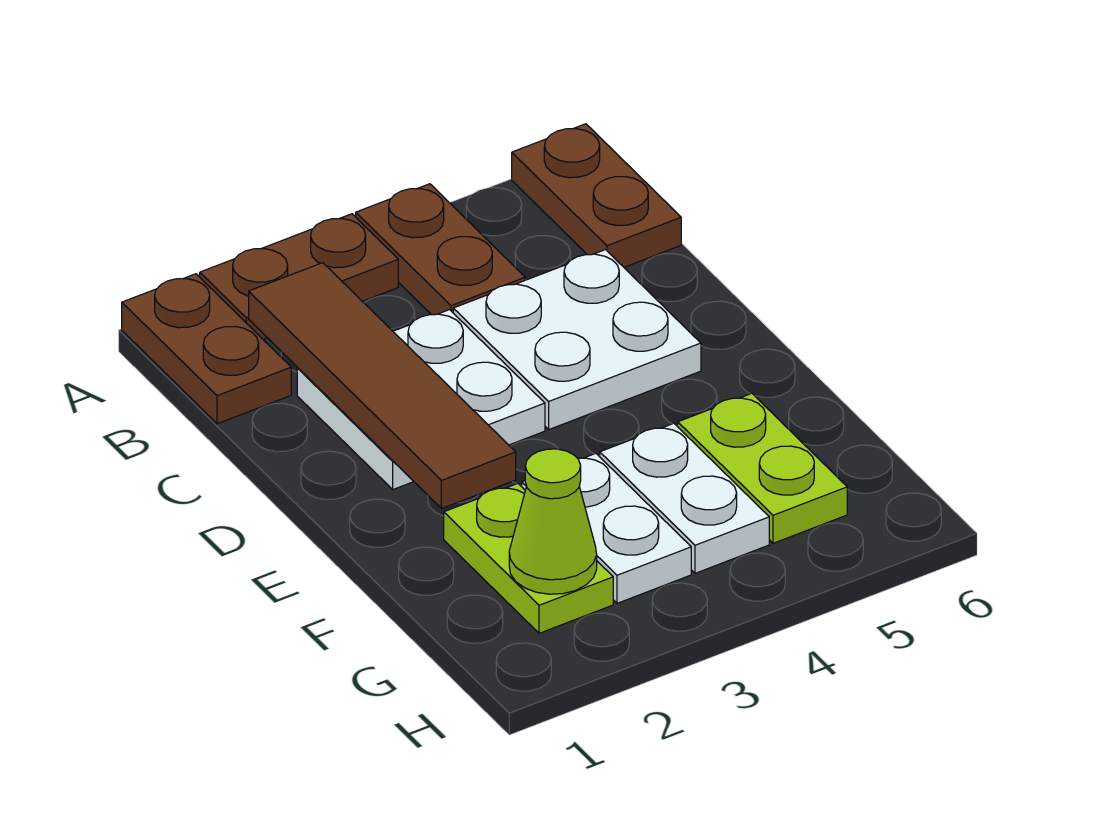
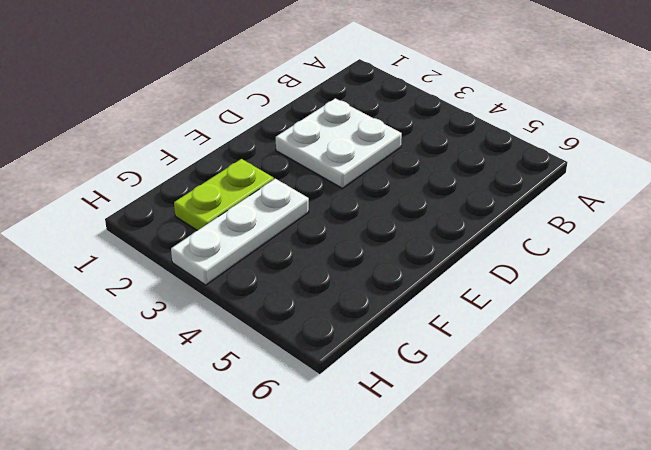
white 1x3 plate [171,179,309,285] -> white 1x2 plate [522,454,691,603]
none -> brown 1x2 plate [122,274,291,424]
none -> brown 1x2 plate [200,214,398,339]
none -> brown 1x2 plate [356,184,525,315]

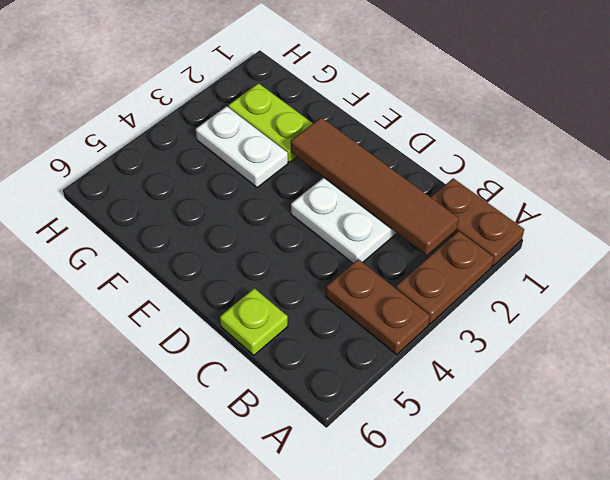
lime 1x1 plate [220,288,288,355] -> none
none -> brown 1x2 plate [512,124,681,267]
none -> white 2x2 plate [453,250,701,429]
none -> white 1x2 plate [600,423,769,573]

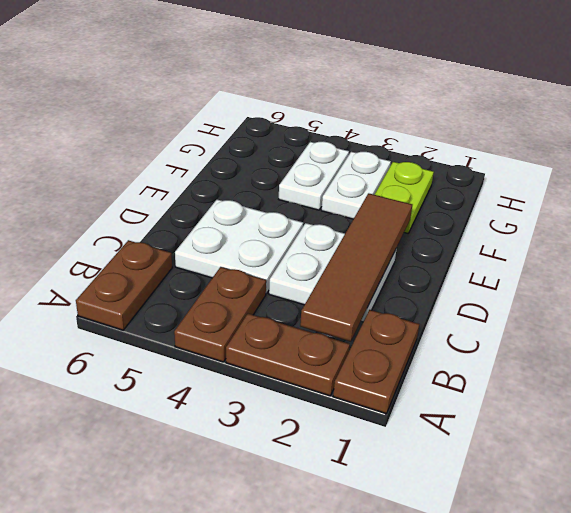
none -> lime 1x2 plate [678,393,847,543]
none -> lime 1x1 cone [509,449,597,594]

